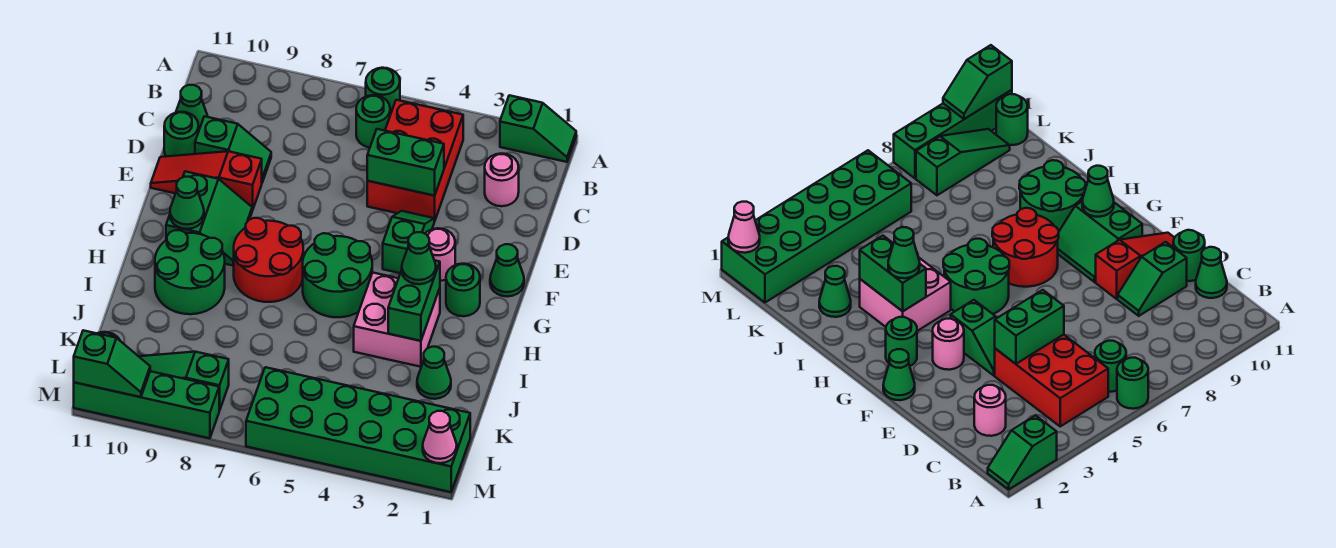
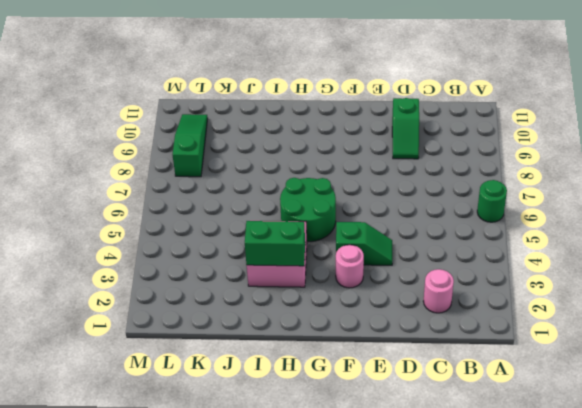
none -> green 1x2 slope [500,95,576,162]
none -> red 2x3 brick [367,100,463,221]
none -> green 1x1 round brick [356,95,390,148]

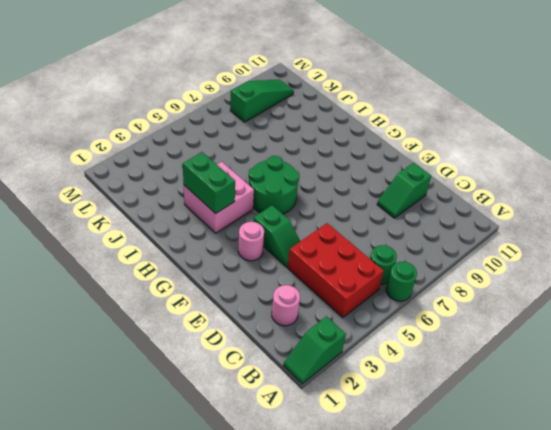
none -> green 1x1 cone [176,85,208,132]
none -> green 1x1 round brick [164,112,198,156]
none -> red 1x3 slope [151,151,262,210]

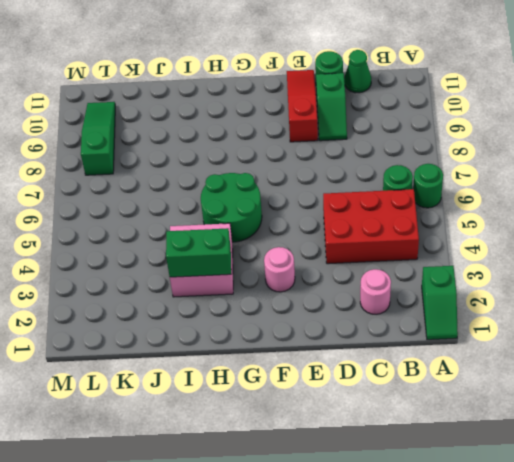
none -> green 1x2 slope [383,211,434,273]
none -> green 1x1 cone [490,244,524,297]
none -> green 2x2 slope [166,171,252,266]

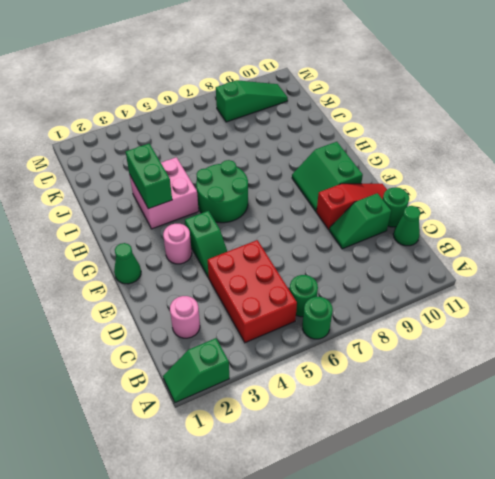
none -> green 1x1 round brick [446,264,480,316]
none -> red 2x2 round brick [234,218,303,302]
none -> green 2x2 round brick [155,230,225,314]

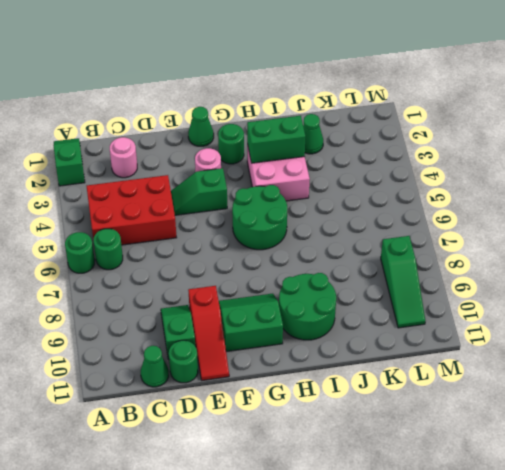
none -> red 2x2 round brick [234,218,303,302]
none -> green 2x6 brick [246,367,470,492]
none -> green 1x1 round brick [996,94,1028,145]

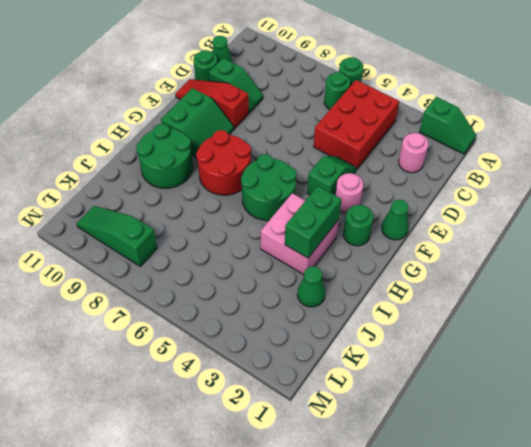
none -> green 2x6 brick [246,367,470,492]
none -> green 1x1 round brick [996,94,1028,145]
none -> green 1x4 brick [74,371,219,438]

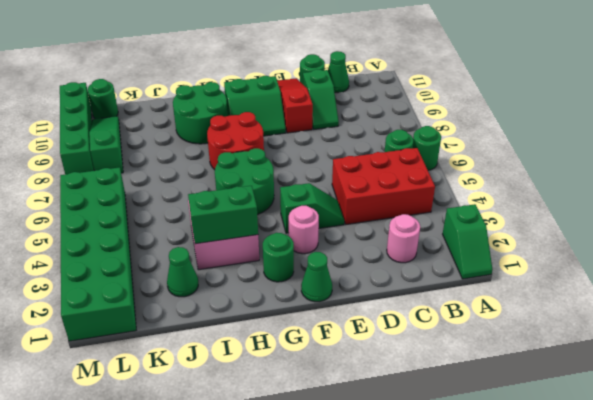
none -> green 1x2 brick [367,129,444,196]
none -> green 1x1 cone [170,177,204,229]
none -> pink 1x1 cone [423,411,457,463]

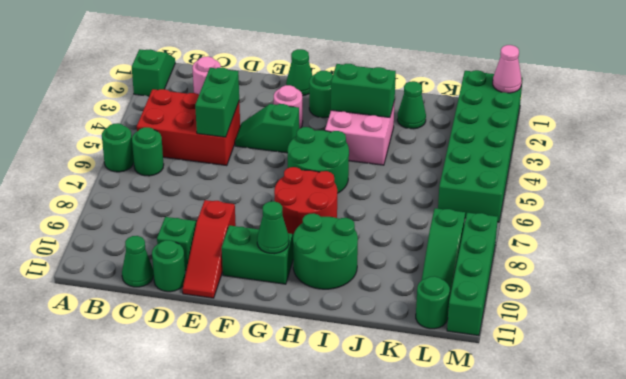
none -> green 1x2 slope [74,330,150,397]
none -> green 1x1 cone [402,232,436,284]

